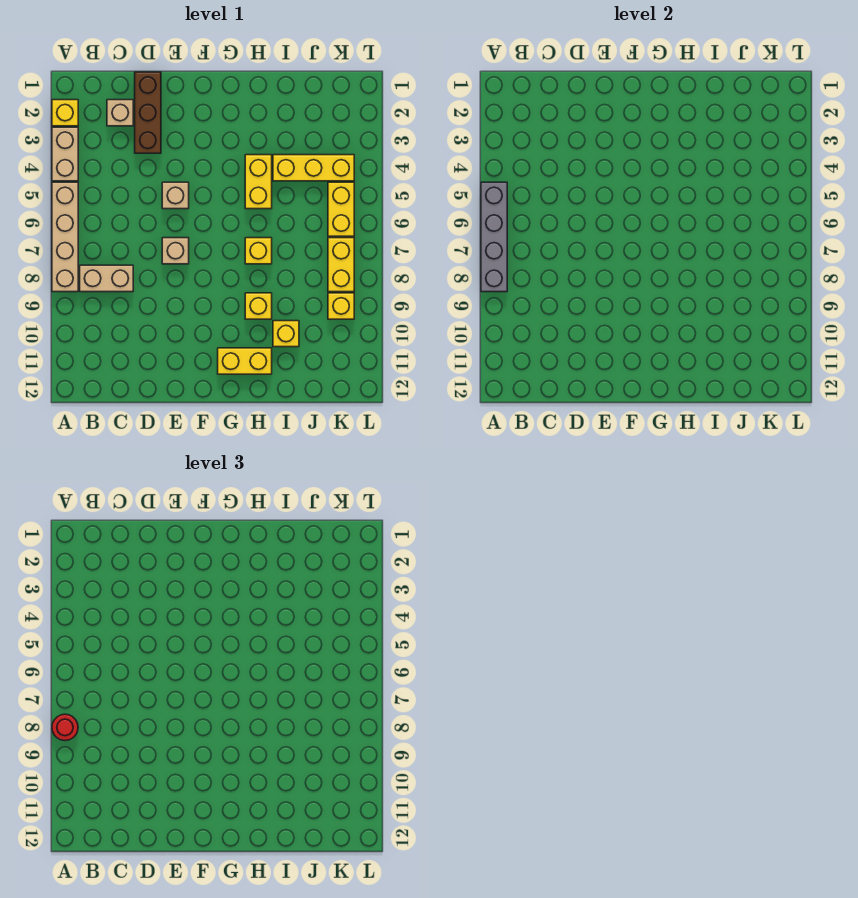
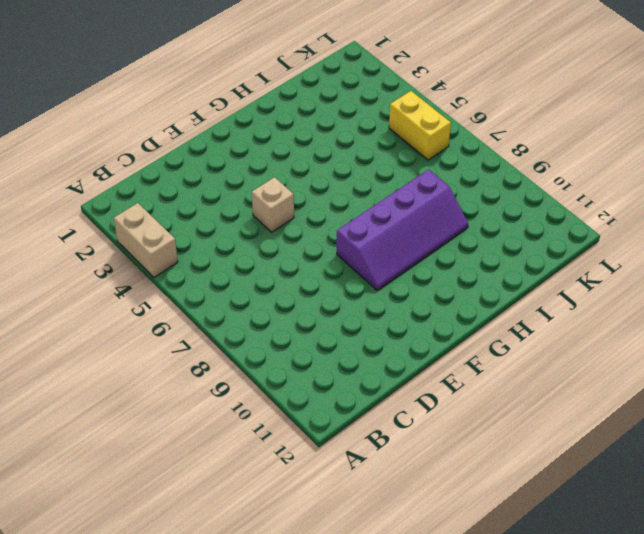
purple 2x4 slope [337,169,468,291] -> yellow 1x1 brick [245,293,272,319]
none -> yellow 1x1 brick [52,100,78,126]
none -> tan 1x4 brick [52,182,78,292]
none -> tan 1x2 brick [80,265,133,292]

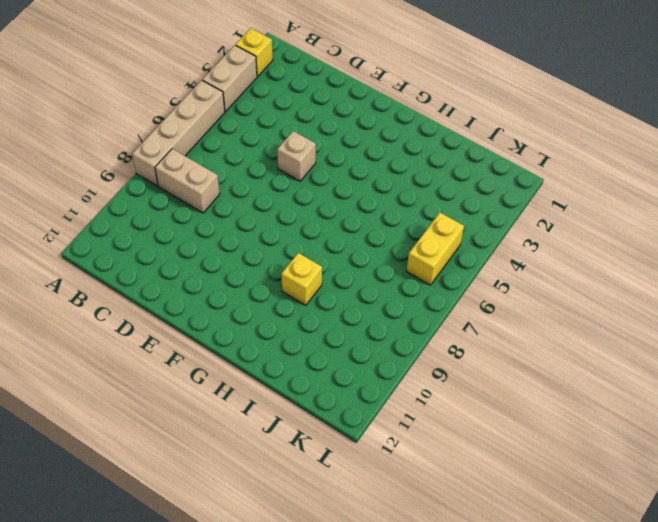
none -> tan 1x1 brick [107,100,133,126]
none -> brown 1x3 brick [135,72,161,153]
none -> tan 1x1 brick [162,238,189,264]

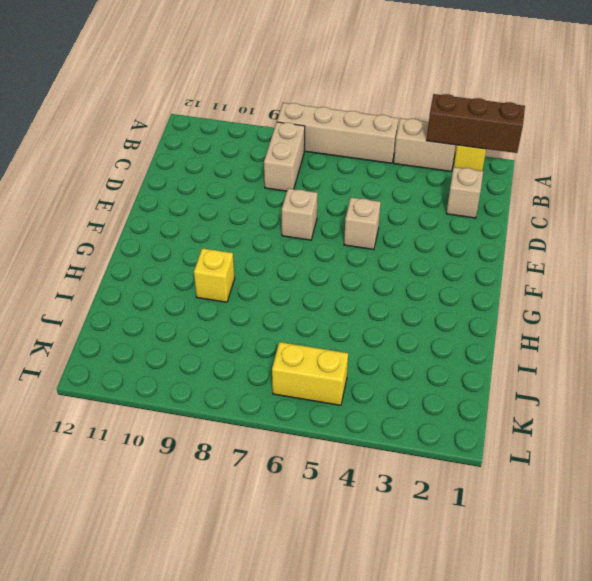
brown 1x3 brick [427,94,525,153] -> brown 1x3 brick moved to [135,72,161,153]
none -> yellow 1x2 brick [218,348,272,374]
none -> yellow 1x2 brick [245,155,272,209]
none -> yellow 1x1 brick [245,238,272,264]

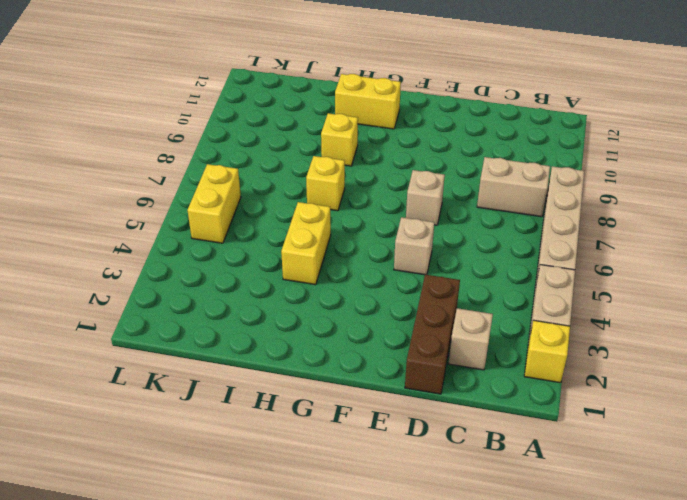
none -> yellow 1x3 brick [273,155,354,181]
none -> yellow 1x1 brick [273,321,299,347]
none -> yellow 1x2 brick [328,238,354,292]

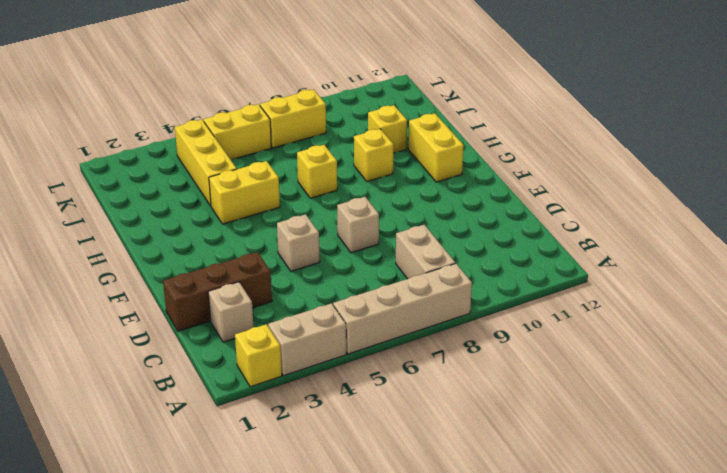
none -> yellow 1x1 brick [328,293,354,319]
none -> grey 1x4 brick [481,182,507,292]
none -> red 1x1 round brick [52,714,78,741]

